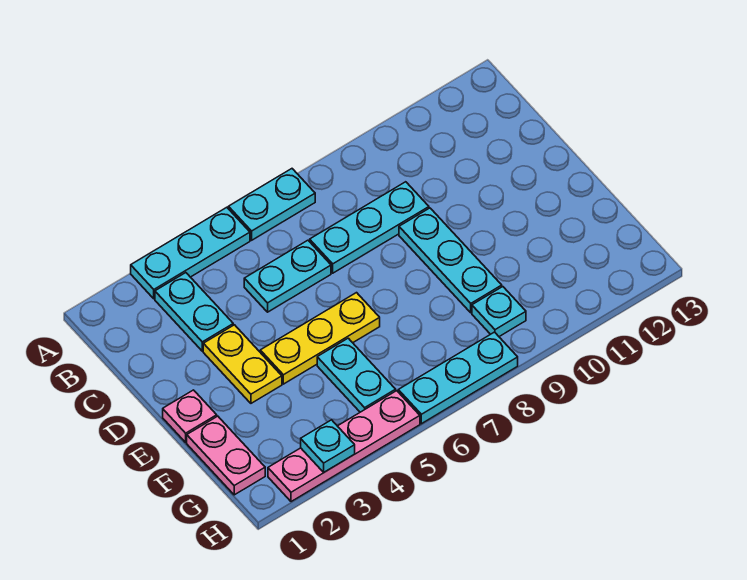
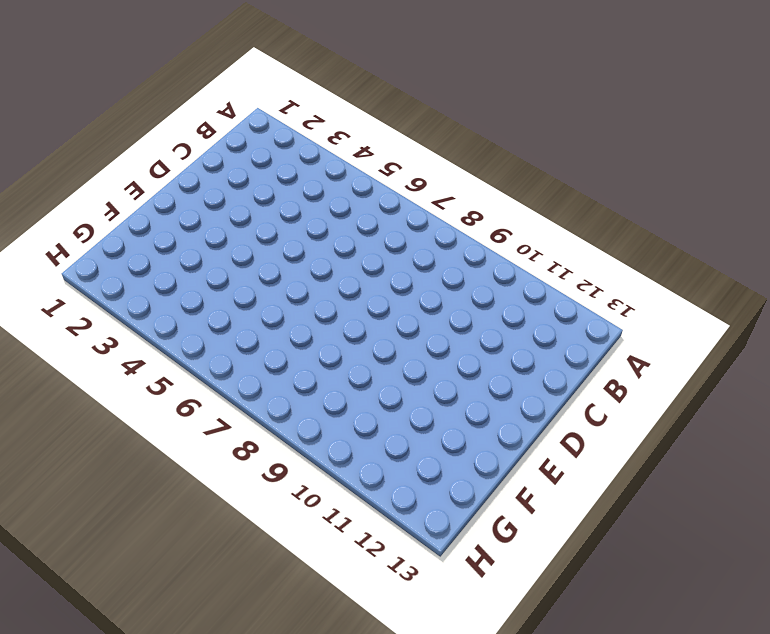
none -> cyan 1x3 plate [131,207,250,299]
none -> cyan 1x2 plate [228,169,315,240]
none -> cyan 1x2 plate [155,273,233,351]

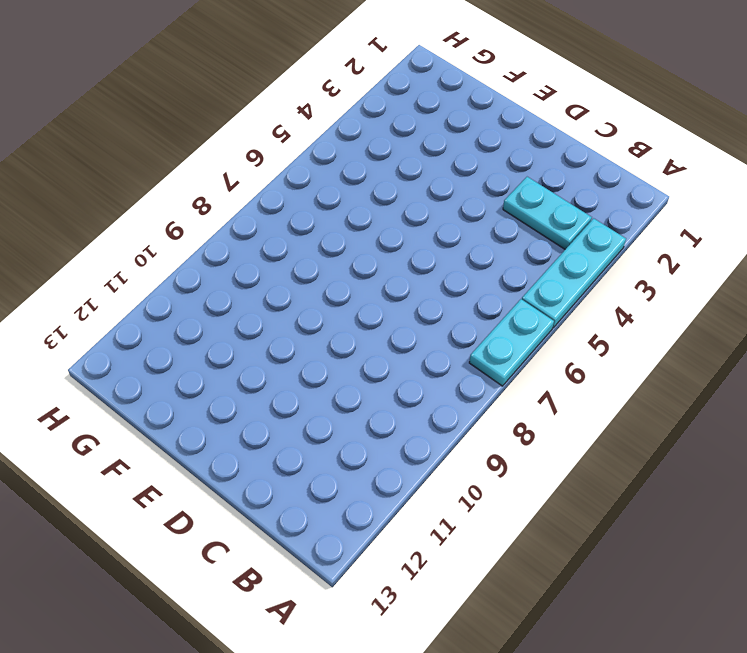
none -> cyan 1x2 plate [244,240,331,312]
none -> cyan 1x3 plate [310,182,429,273]
none -> yellow 1x2 plate [203,325,282,403]

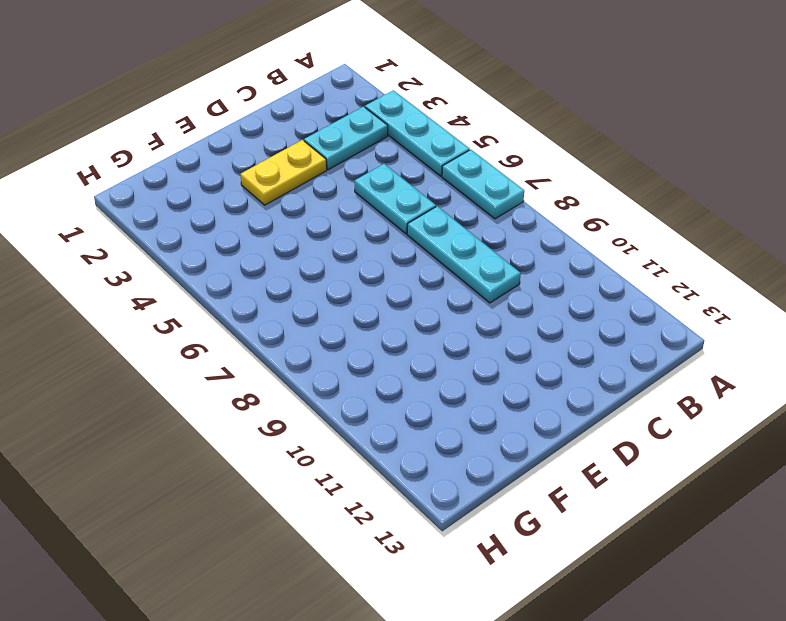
none -> cyan 1x3 plate [399,208,502,313]
none -> pink 1x1 plate [163,390,217,442]
none -> yellow 1x3 plate [260,293,380,384]

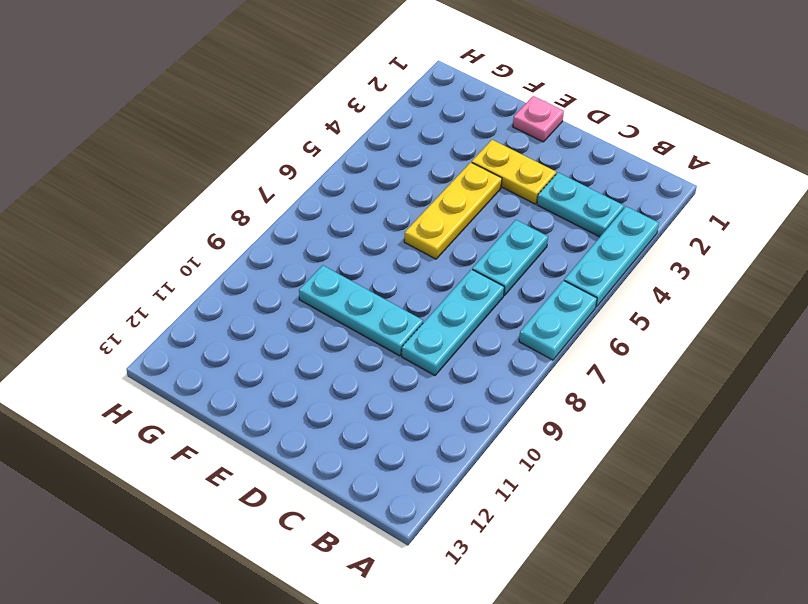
none -> pink 1x2 plate [187,416,265,495]
none -> cyan 1x2 plate [317,338,396,412]
none -> cyan 1x1 plate [472,287,526,337]

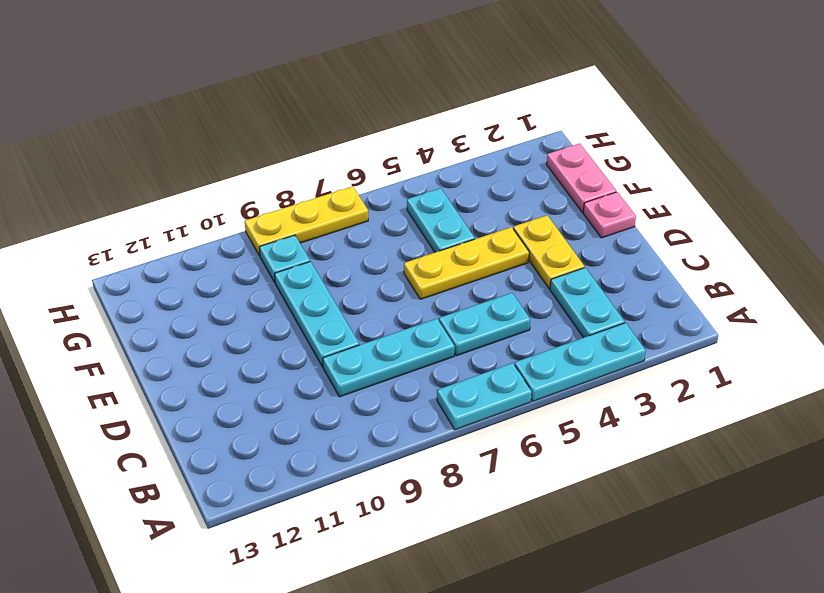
yellow 1x3 plate [245,186,368,256] -> cyan 1x3 plate [398,332,518,424]
none -> pink 1x4 plate [268,391,420,502]
none -> cyan 1x1 plate [301,420,355,472]

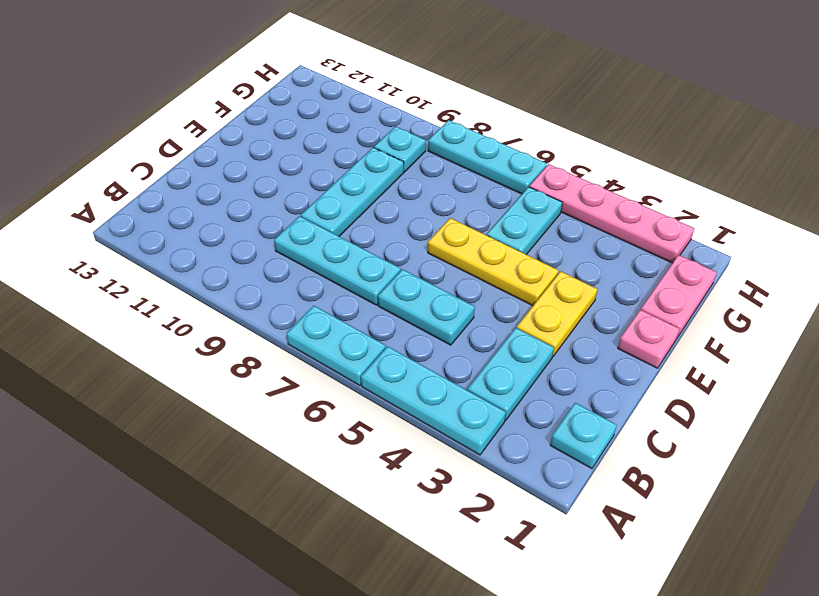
cyan 1x1 plate [550,403,617,469] -> cyan 1x1 plate moved to [301,420,355,472]

